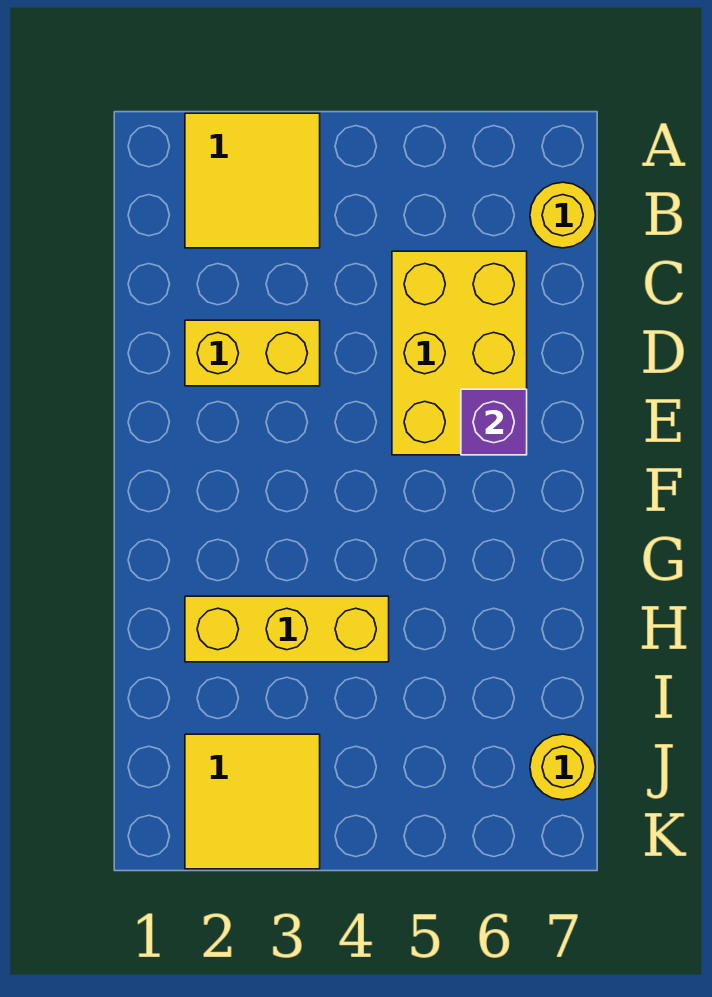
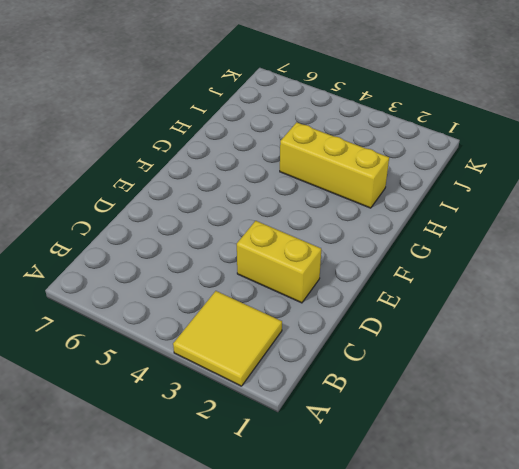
none -> yellow 1x1 round brick [530,182,596,248]
none -> yellow 2x3 brick [392,251,527,455]

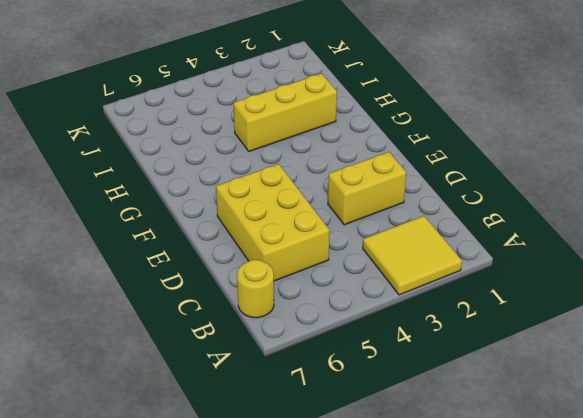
none -> yellow 2x2 tile [185,734,320,869]
none -> yellow 1x1 round brick [530,734,596,800]

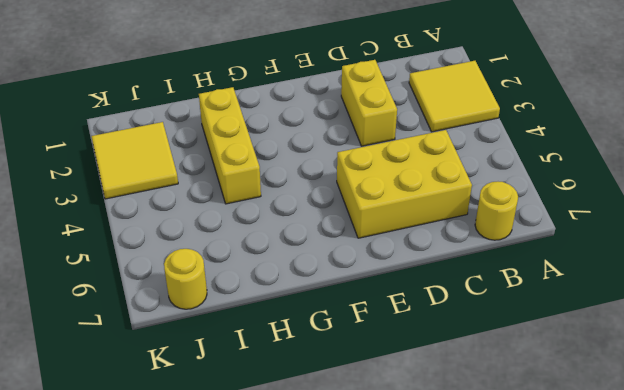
none -> purple 1x1 brick [461,389,527,455]

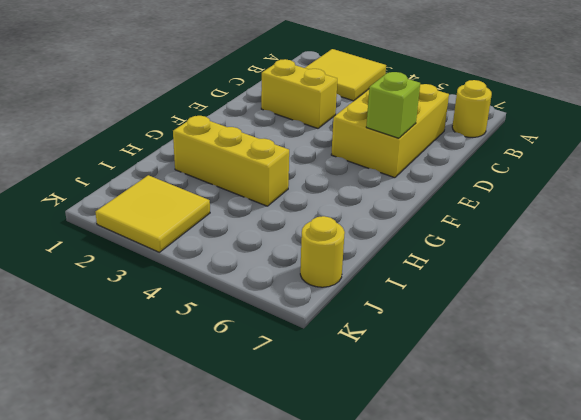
lime 1x1 brick [366,72,420,138] -> purple 1x1 brick [461,389,527,455]

